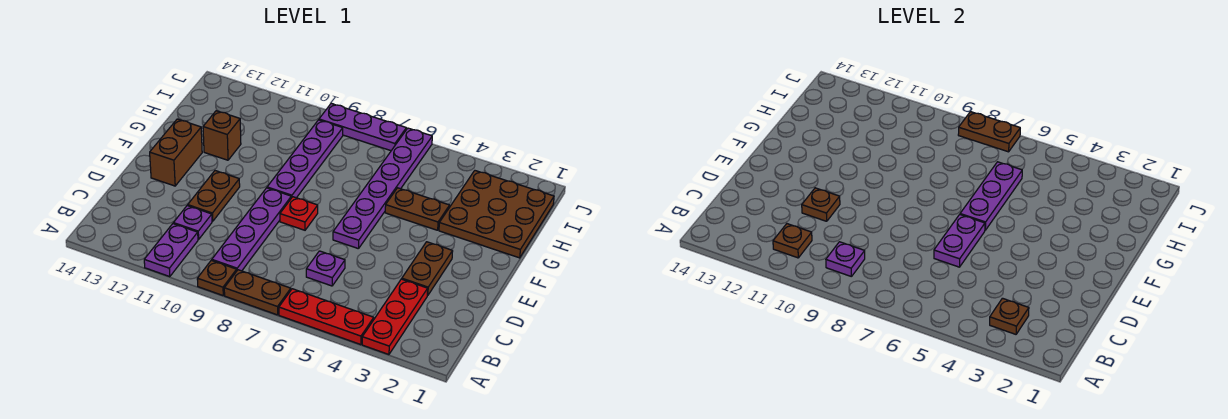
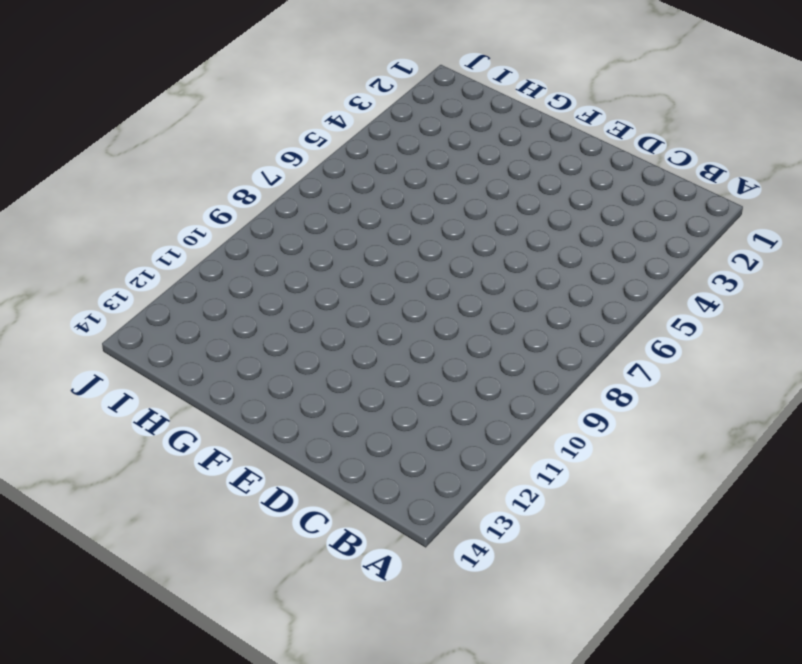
none -> red 1x3 plate [362,279,428,354]
none -> red 1x3 plate [279,289,374,345]
none -> brown 1x2 plate [224,270,291,315]

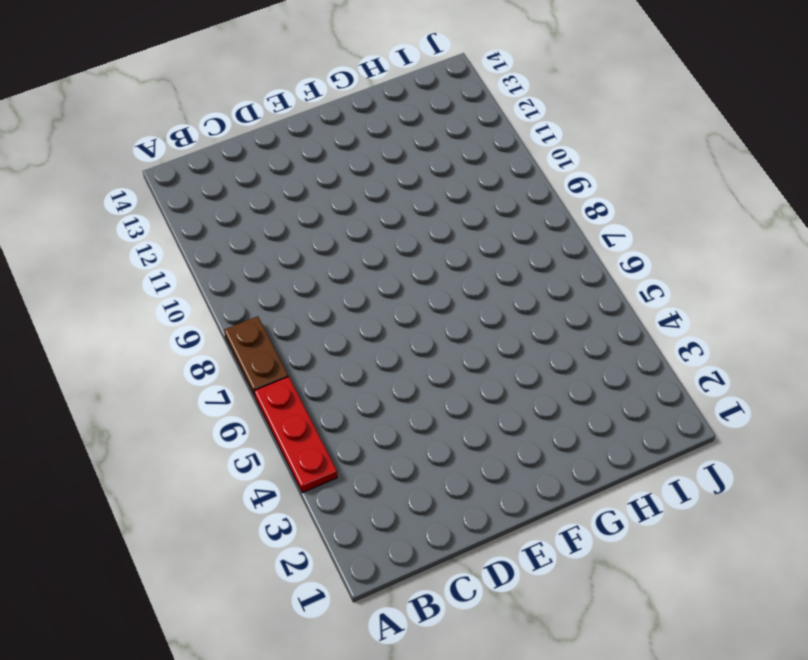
none -> red 1x3 plate [362,279,428,354]
none -> brown 1x1 plate [197,260,237,295]
none -> purple 1x2 plate [144,224,198,277]

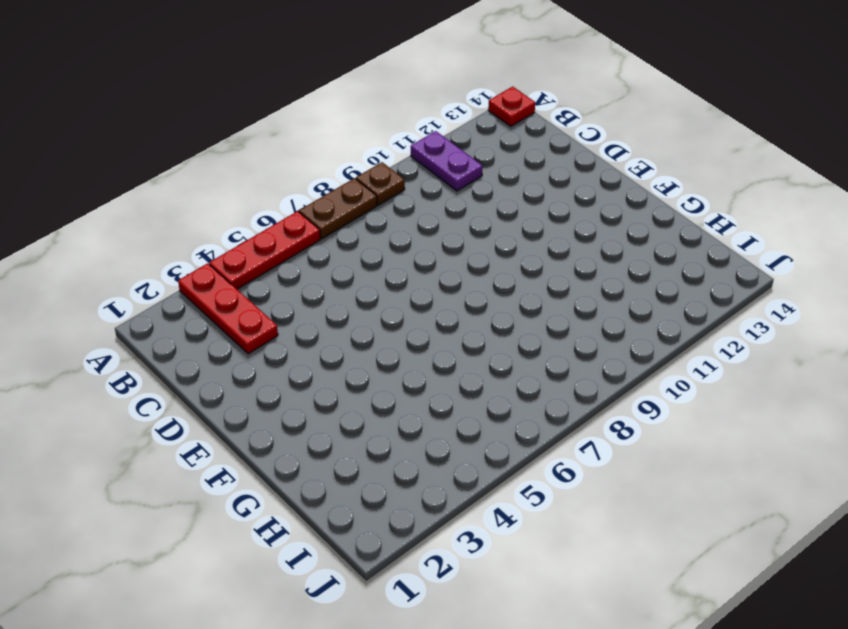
red 1x1 plate [488,87,535,126] -> red 1x1 plate moved to [280,197,318,230]
none -> purple 1x4 plate [212,188,291,271]
none -> purple 1x1 plate [306,251,345,286]
none -> purple 1x1 plate [174,206,212,239]

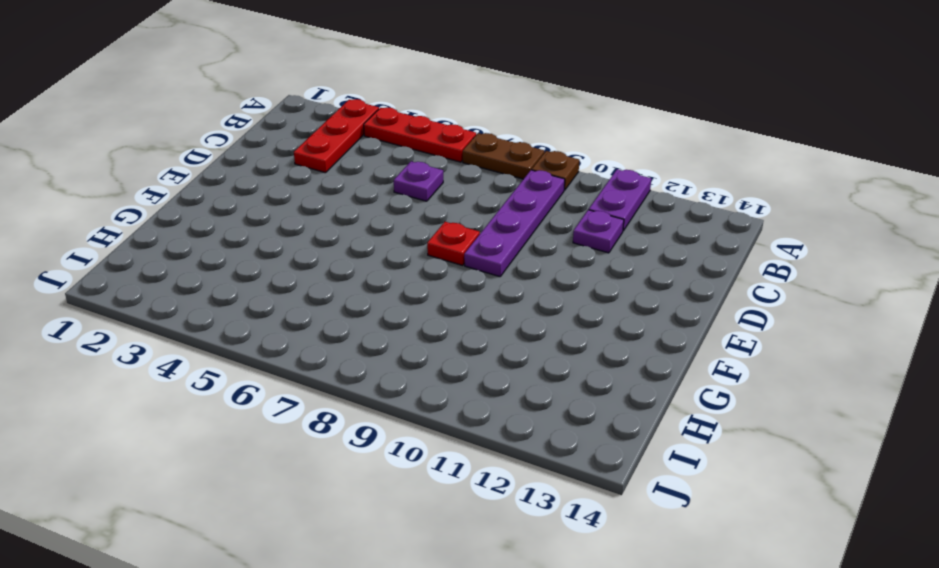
none -> brown 1x2 plate [402,242,453,296]
none -> brown 1x2 plate [188,171,240,221]
none -> purple 1x6 plate [333,128,432,249]

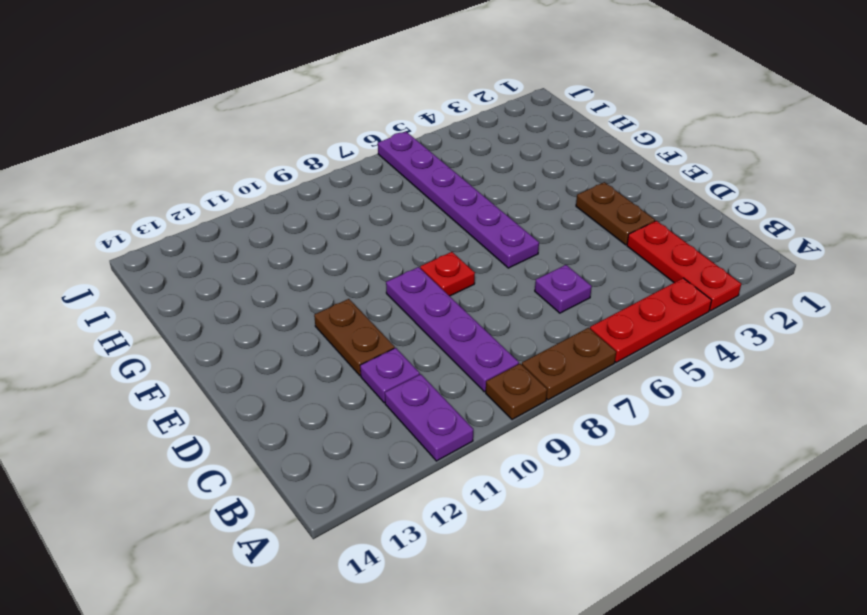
none -> brown 1x2 brick [150,119,202,186]
none -> purple 1x4 plate [267,120,343,198]
none -> brown 3x3 plate [439,171,554,258]

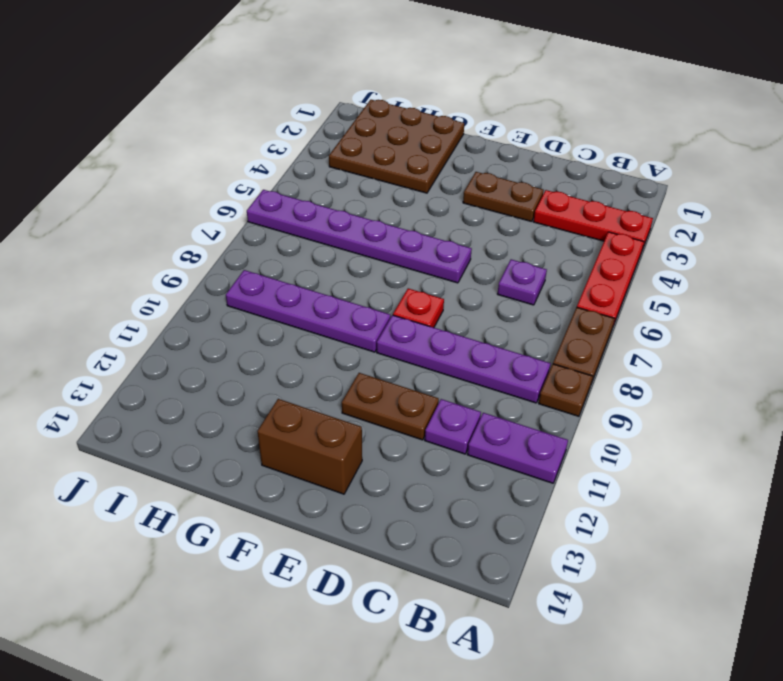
none -> brown 1x2 plate [385,188,450,230]
none -> brown 1x1 brick [203,111,241,160]
none -> purple 1x3 plate [319,104,406,151]

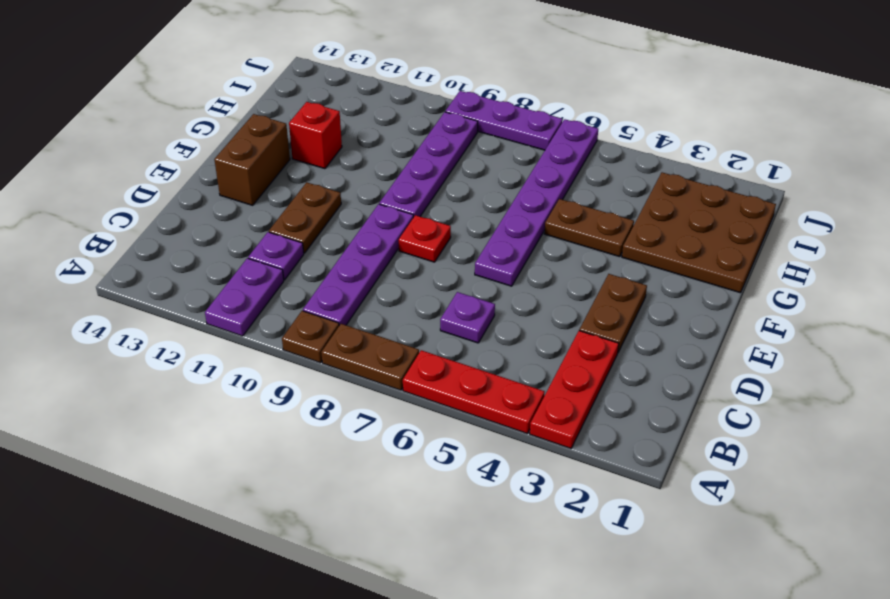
red 1x1 brick [289,102,342,169] -> brown 1x1 brick [203,111,241,160]
none -> brown 1x1 plate [990,298,1029,334]
none -> purple 1x1 plate [826,242,865,277]
none -> brown 1x1 plate [773,224,812,258]

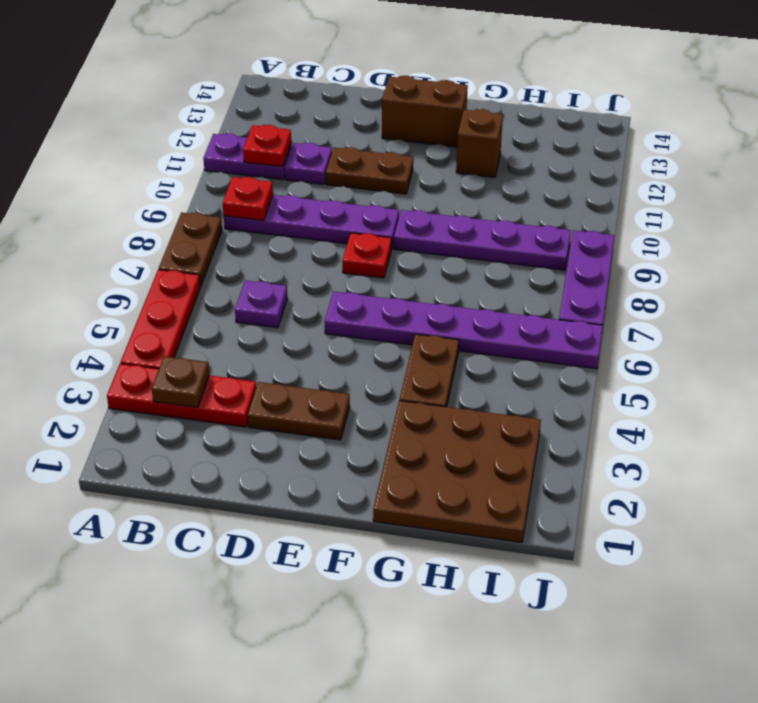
red 1x1 plate [223,177,273,221] -> purple 1x1 plate [826,242,865,277]
red 1x1 plate [243,125,291,167] -> brown 1x1 plate [773,224,812,258]
none -> brown 1x1 plate [197,260,237,295]
none -> purple 1x2 plate [934,215,985,267]
none -> brown 1x1 plate [802,188,840,221]

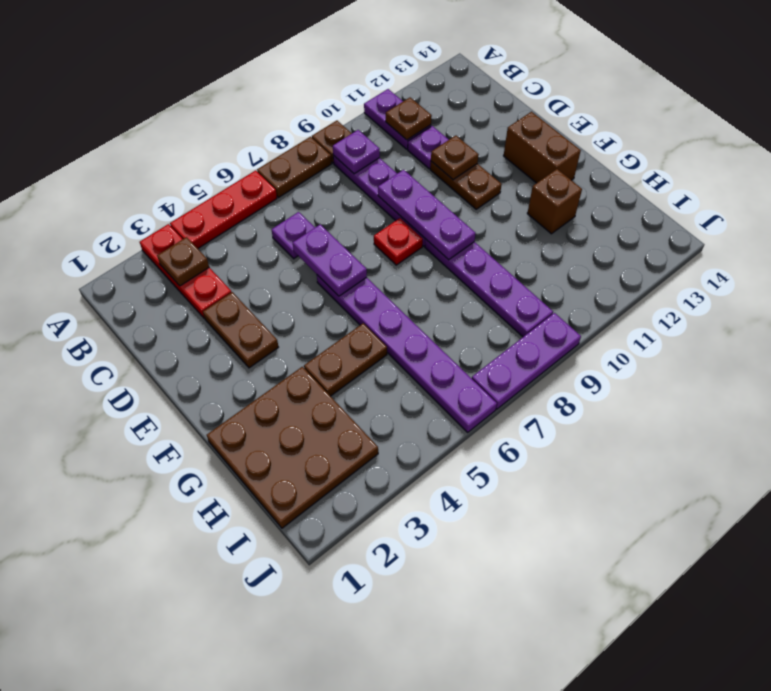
purple 1x3 plate [378,170,476,260] -> purple 1x3 plate moved to [960,162,1022,230]
none -> brown 1x2 plate [958,112,1020,152]

